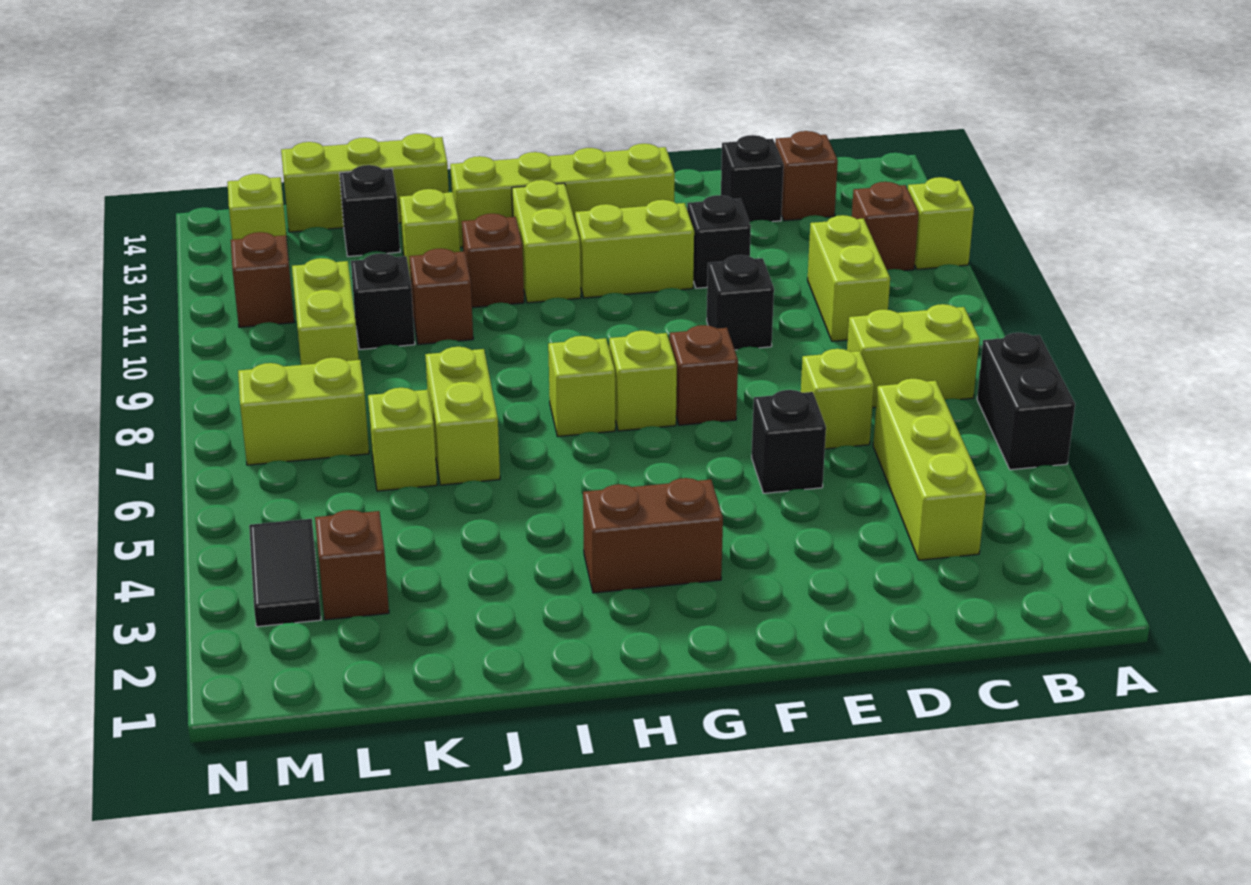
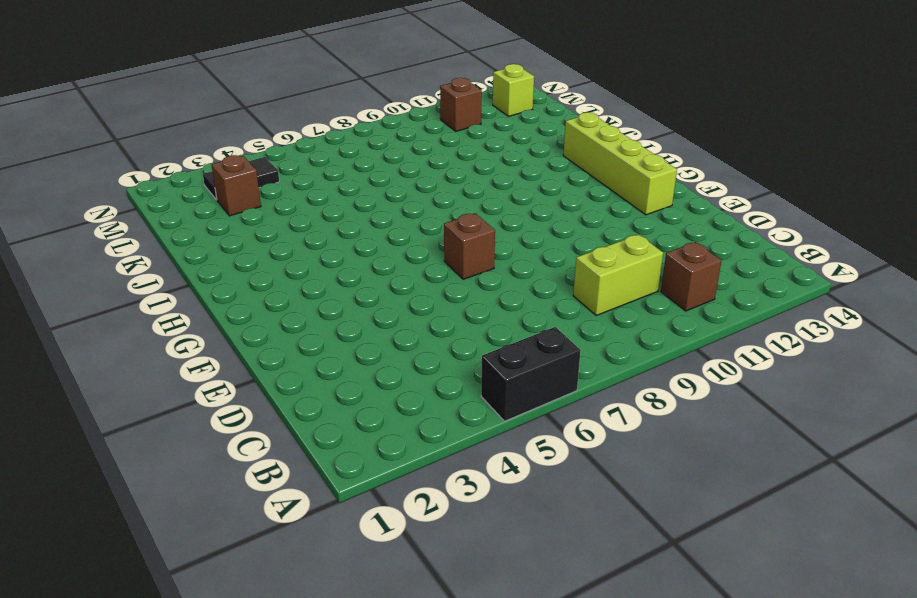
none -> lime 1x1 brick [908,177,974,269]
none -> lime 1x2 brick [847,304,979,408]
none -> lime 1x3 brick [873,379,986,560]
none -> brown 1x1 brick [775,131,838,221]

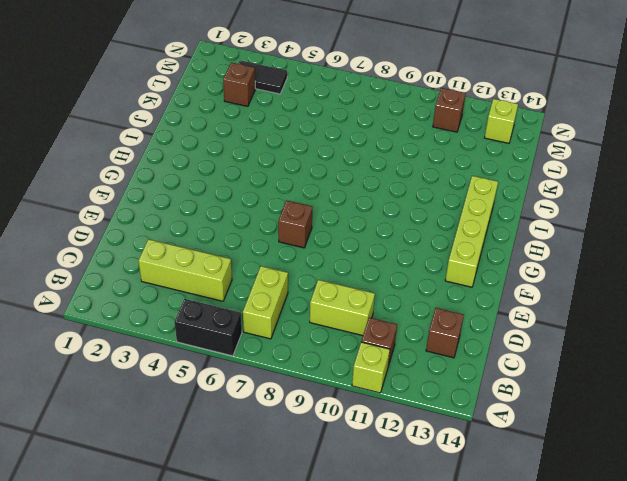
none -> lime 1x1 brick [801,349,874,449]
none -> black 1x1 brick [721,135,784,222]
none -> black 1x1 brick [752,390,826,493]
none -> black 1x1 brick [707,255,774,350]

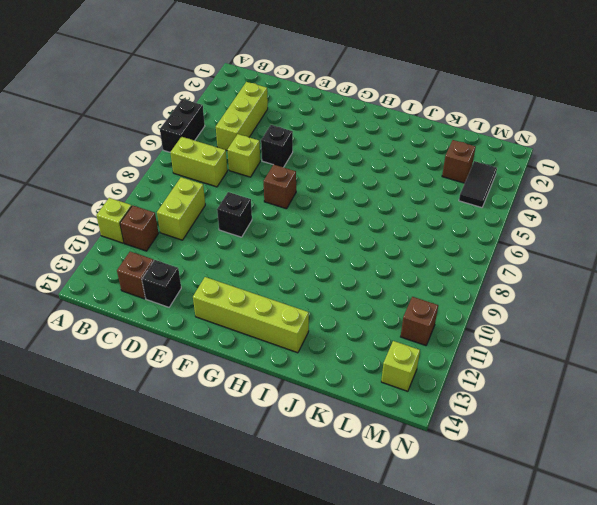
none -> black 1x1 brick [687,195,751,288]
none -> lime 1x2 brick [575,200,694,298]
none -> brown 1x2 brick [583,478,723,593]
none -> lime 1x1 brick [609,331,677,431]

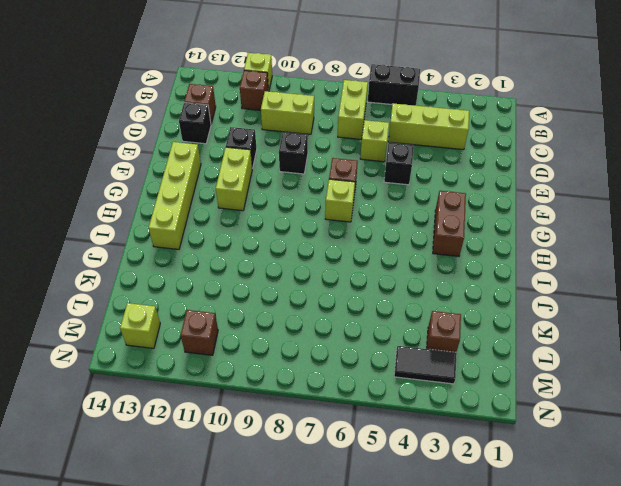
none -> lime 1x1 brick [548,336,615,436]
none -> lime 1x2 brick [512,180,581,303]
none -> brown 1x1 brick [462,214,524,307]
none -> lime 1x2 brick [425,347,500,485]

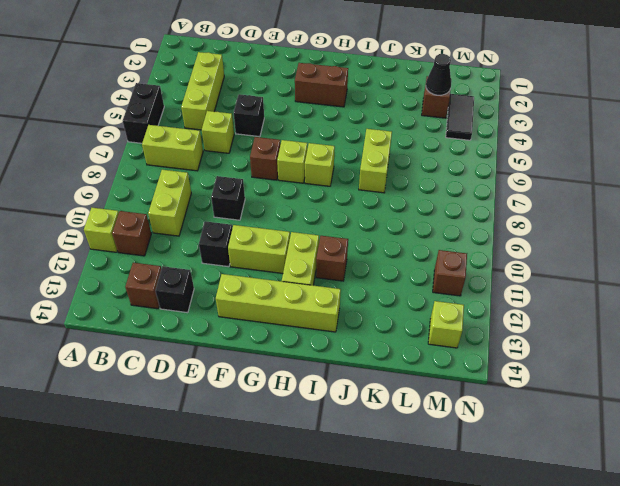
black 1x1 cone [426,54,451,95] -> none
none -> brown 1x1 brick [409,248,473,344]
none -> lime 1x1 brick [400,189,460,281]
none -> lime 1x3 brick [281,134,449,232]
none -> lime 1x1 brick [368,388,437,491]

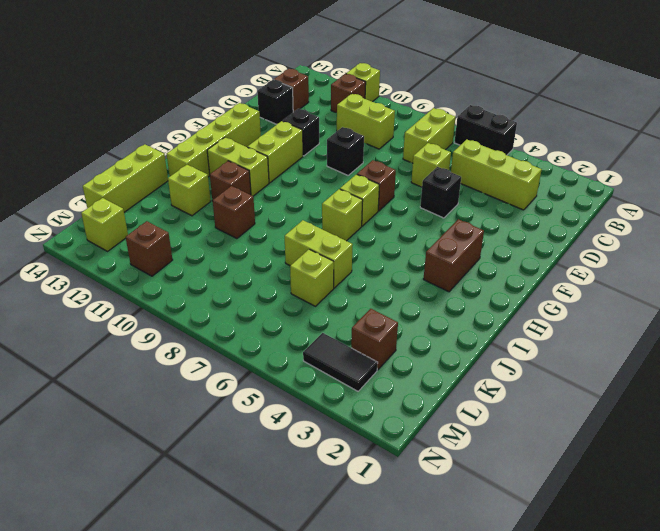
none -> black 1x1 brick [351,253,415,350]
none -> black 1x1 brick [340,165,400,256]
none -> lime 1x2 brick [238,357,369,465]
none -> lime 1x2 brick [292,258,359,365]

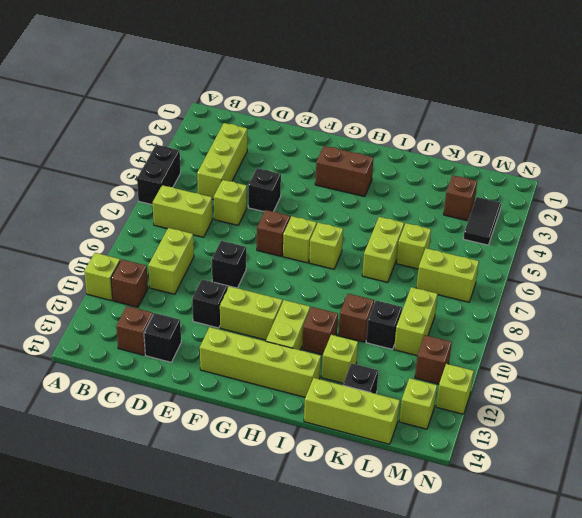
lime 1x1 brick [436,364,474,414] -> none

